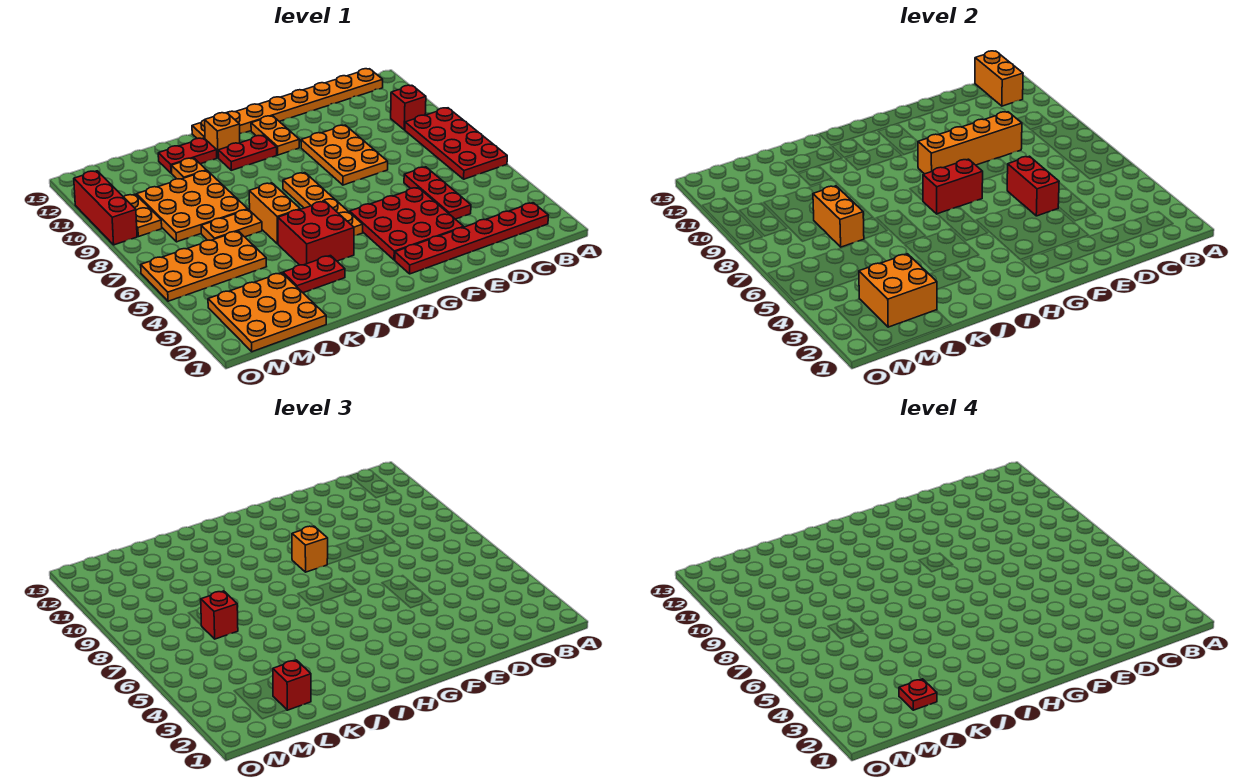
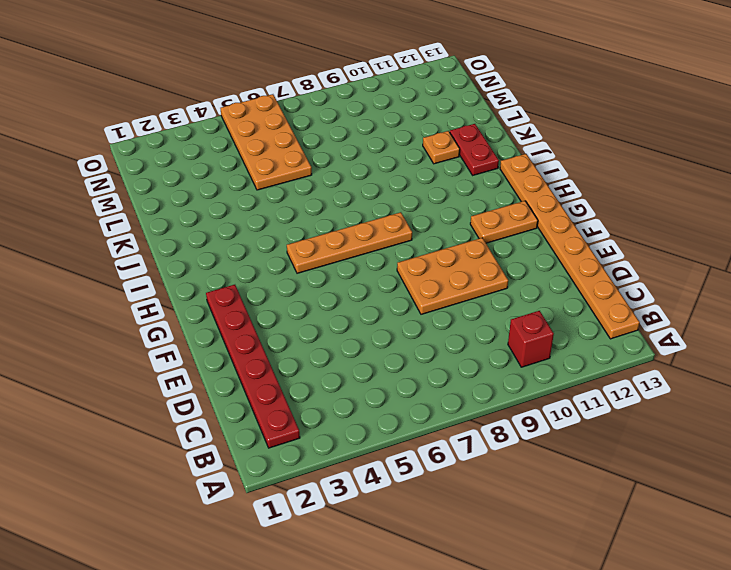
none -> red 2x4 plate [405,108,507,179]
none -> red 1x3 plate [404,167,471,219]
none -> red 3x3 plate [350,188,463,260]
none -> red 1x2 plate [218,135,277,170]

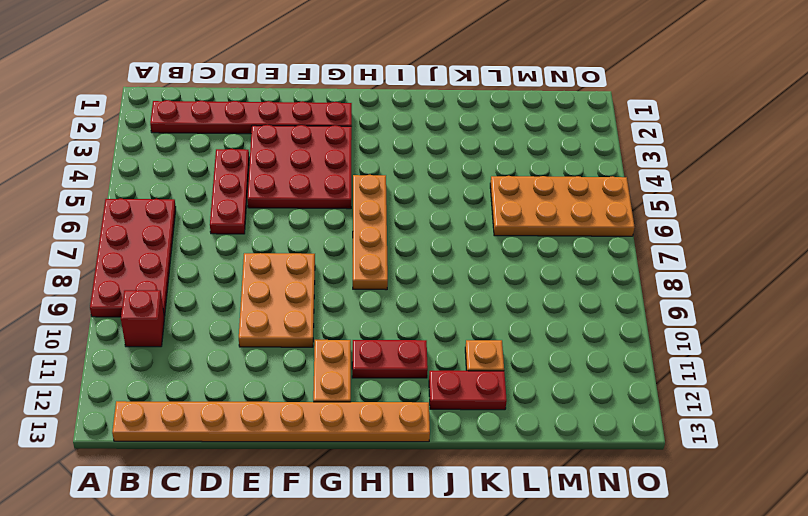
none -> red 2x2 brick [278,201,354,265]
none -> orange 1x1 brick [205,113,240,158]
none -> red 1x2 plate [283,256,345,293]
none -> orange 1x2 brick [249,183,300,244]

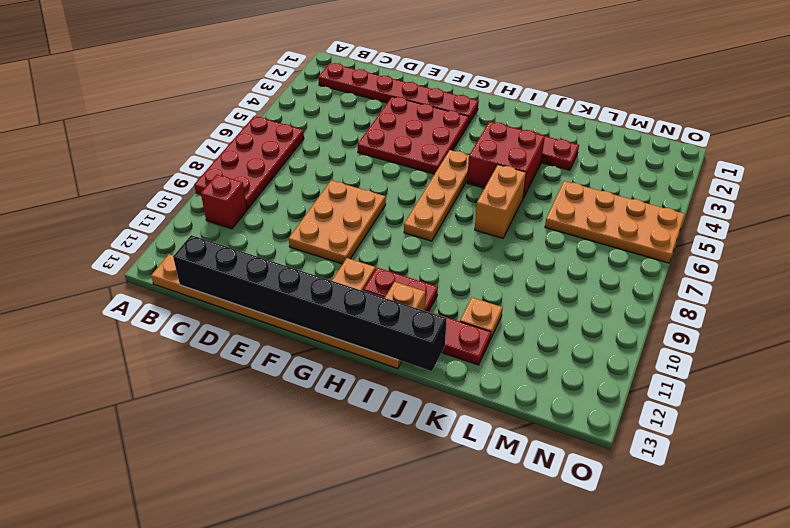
black 1x8 brick [173,235,447,371] -> none
none -> red 1x3 plate [404,167,471,219]
none -> orange 1x2 plate [201,209,262,240]
none -> orange 3x3 plate [137,171,248,242]
none -> orange 3x3 plate [208,273,326,352]

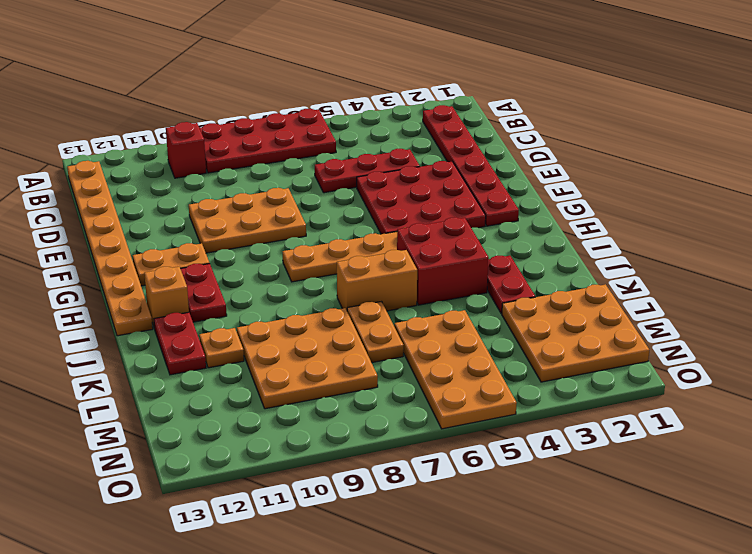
none -> orange 1x2 plate [124,194,162,237]
none -> red 1x3 brick [74,171,137,245]
none -> orange 1x2 brick [975,51,1023,106]
none -> orange 1x4 brick [918,112,1022,174]

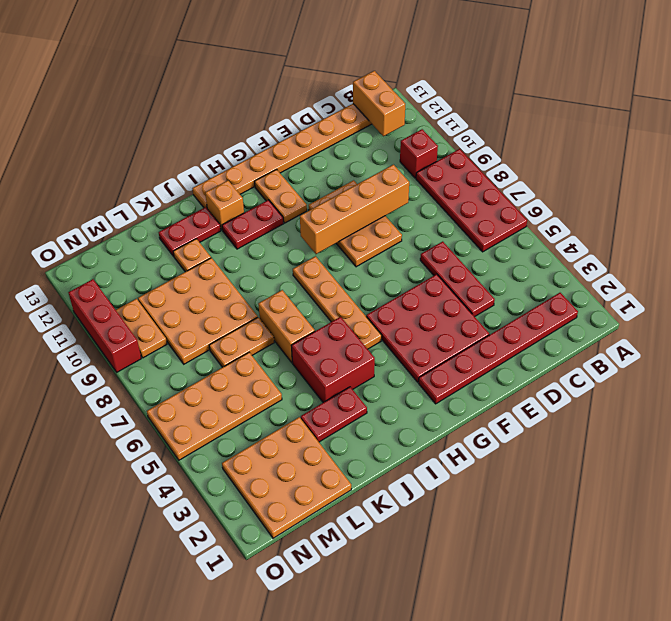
none -> red 1x2 brick [1007,156,1059,216]
none -> red 1x2 brick [923,159,983,214]
none -> orange 2x2 brick [859,254,937,327]
none -> orange 1x2 brick [813,186,864,247]

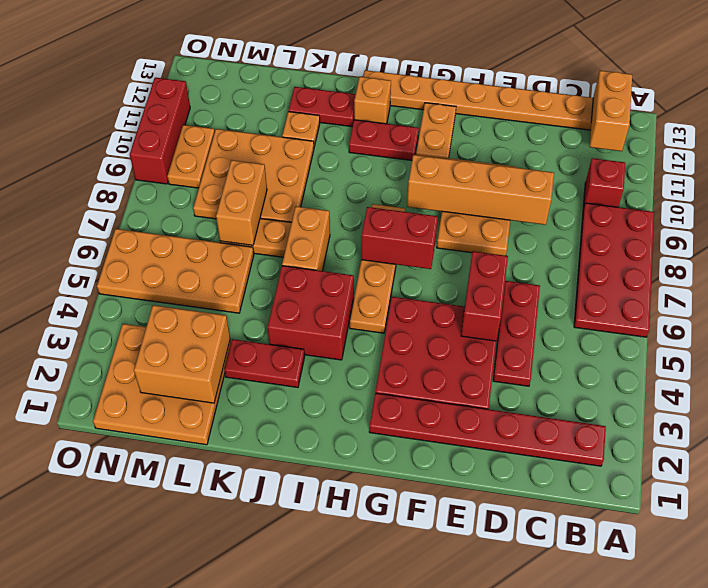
none -> orange 1x1 brick [292,526,328,572]
none -> red 1x1 brick [273,660,311,710]
none -> red 1x1 brick [201,591,238,639]
none -> red 1x1 plate [899,679,937,710]

